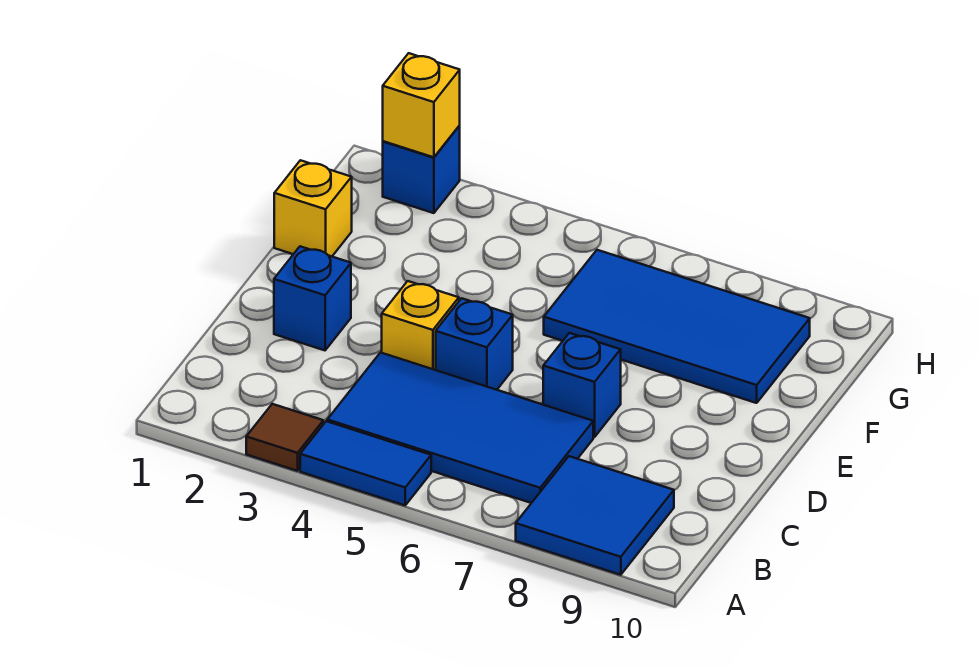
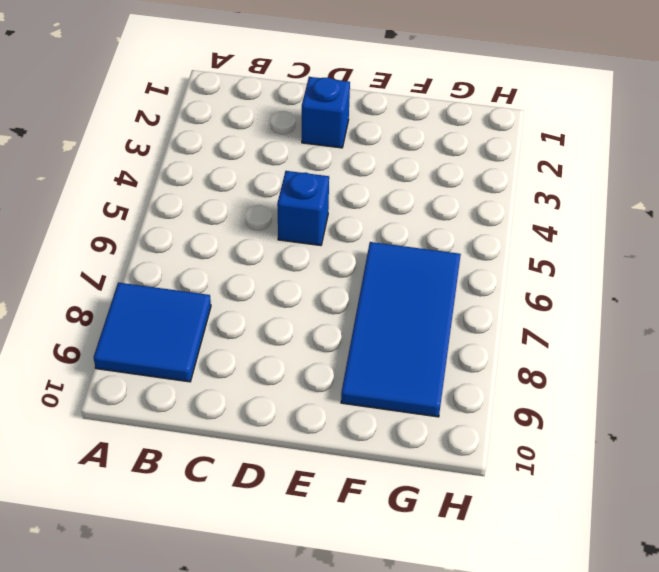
none -> brown 1x1 tile [246,404,323,471]
none -> blue 1x2 tile [300,421,431,505]
none -> blue 2x4 tile [327,353,593,503]

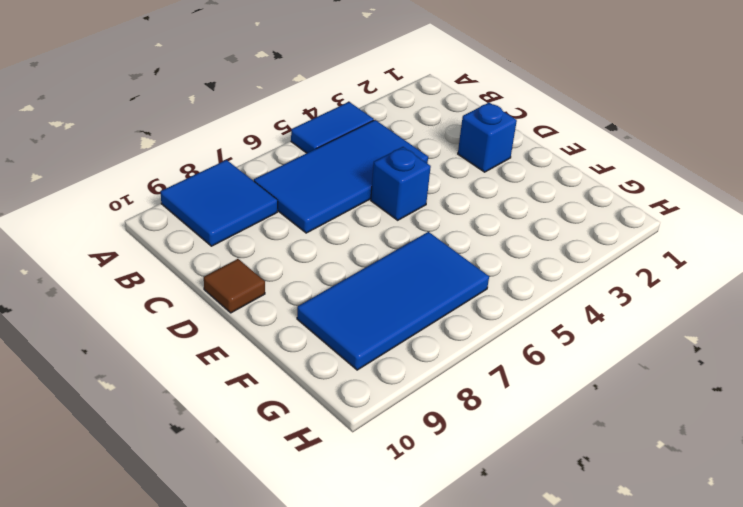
brown 1x1 tile [204,259,265,313] -> brown 1x1 tile moved to [246,404,323,471]
none -> yellow 1x1 brick [382,281,459,370]
none -> blue 1x1 brick [543,333,621,437]
none -> yellow 1x1 brick [274,160,352,256]

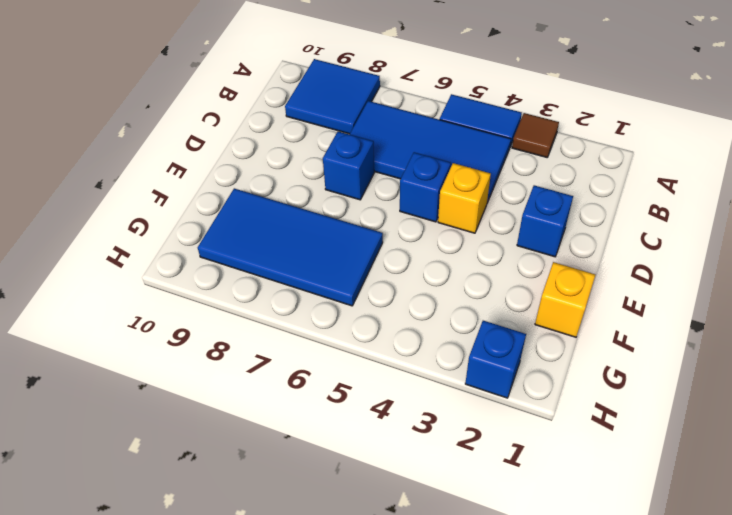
none -> yellow 1x1 brick [383,53,460,157]

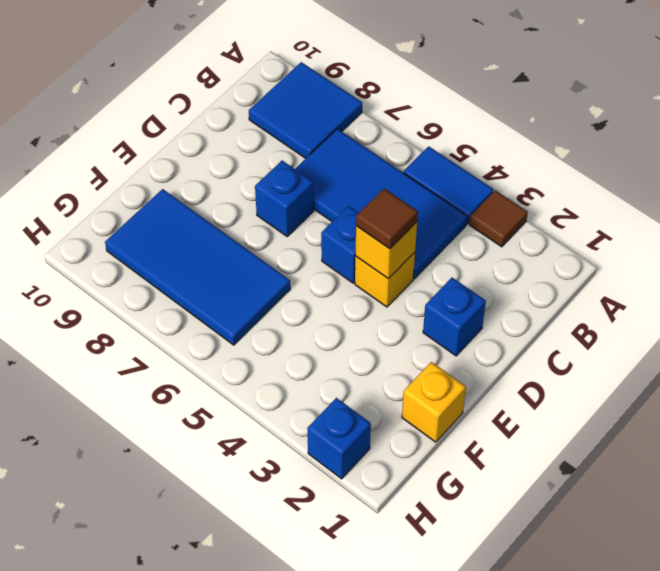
yellow 1x1 brick [355,222,417,279] -> yellow 1x1 brick moved to [383,53,460,157]
brown 1x1 tile [356,188,418,249] -> none

